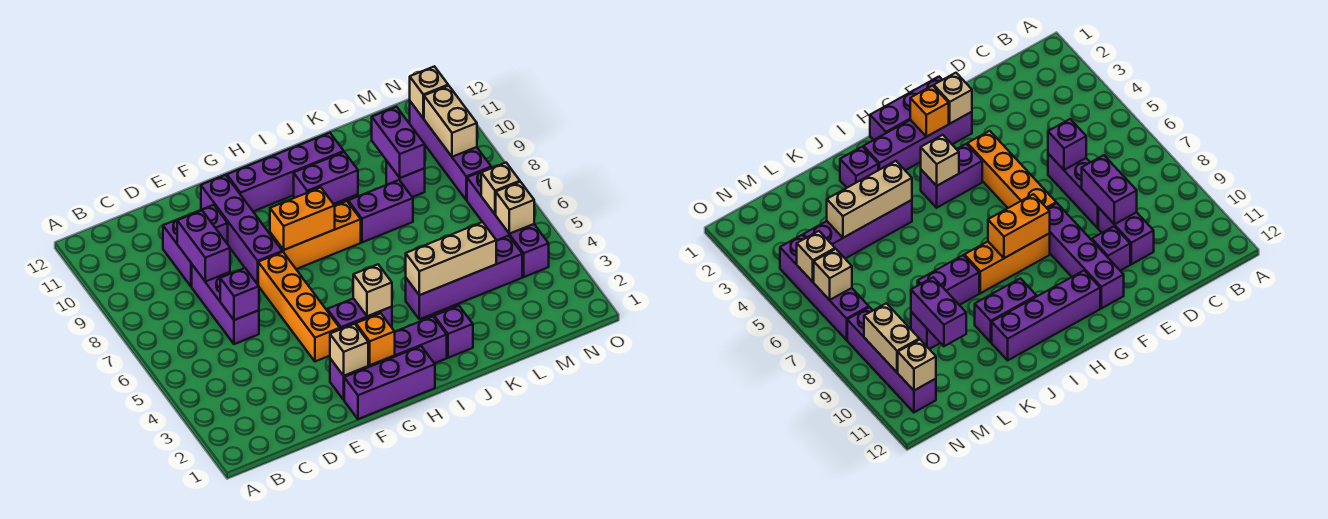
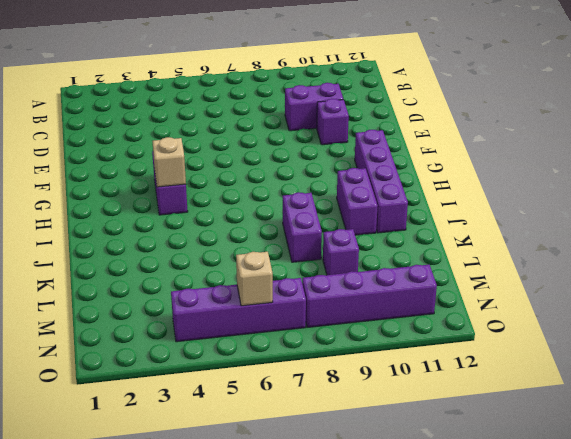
none -> purple 1x3 brick [192,265,259,344]
none -> purple 1x3 brick [344,346,435,419]
none -> purple 1x4 brick [330,316,447,400]

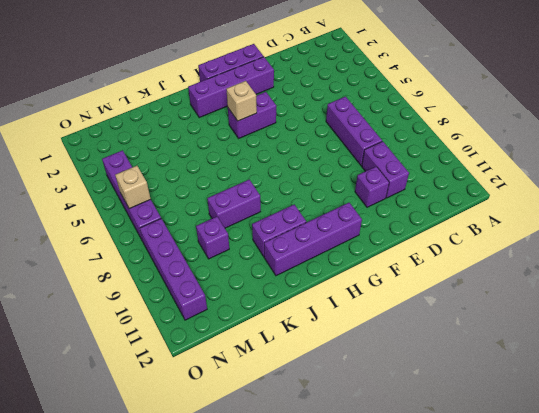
none -> orange 1x4 brick [258,252,340,361]
none -> purple 1x4 brick [201,175,282,284]
none -> orange 1x3 brick [270,201,361,269]

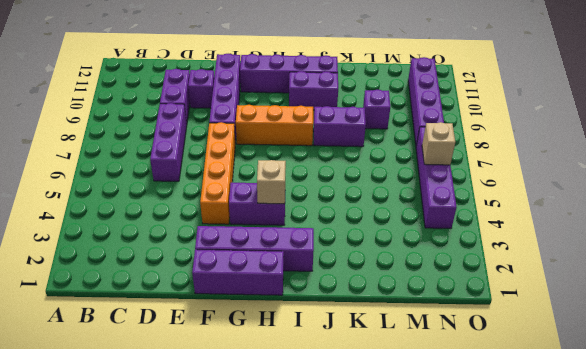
none -> purple 1x1 brick [434,306,473,358]
none -> purple 1x4 brick [406,236,522,319]
none -> purple 1x1 brick [220,268,259,320]

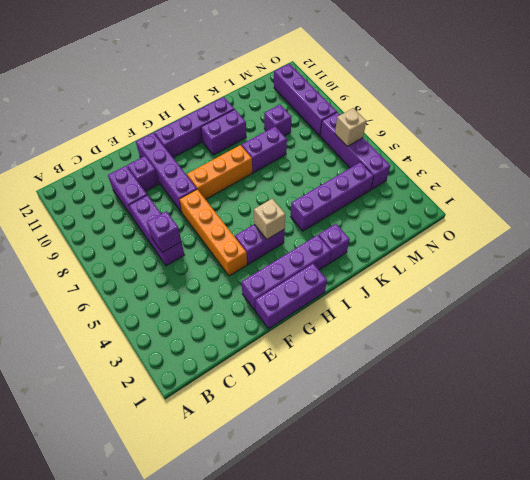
none -> purple 1x2 brick [177,211,230,282]
none -> tan 1x1 brick [330,324,368,376]
none -> orange 1x1 brick [356,313,395,365]

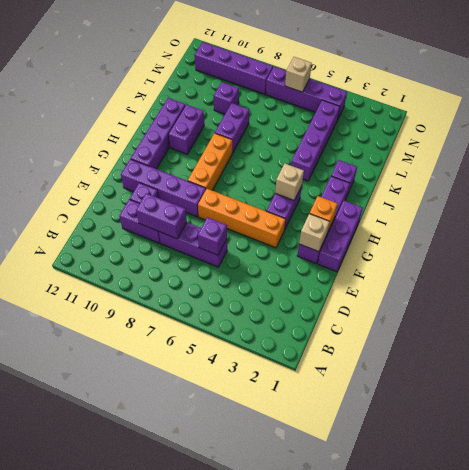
none -> orange 1x2 brick [270,187,335,250]
none -> tan 1x3 brick [406,222,496,295]
none -> purple 1x2 brick [372,107,425,178]

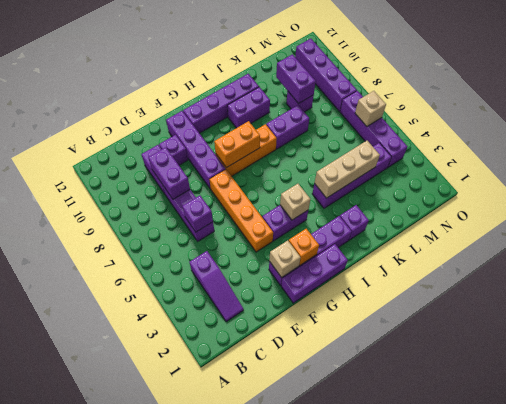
purple 1x3 slope [190,251,244,322] -> none
none -> tan 1x1 brick [496,182,534,234]
none -> tan 1x2 brick [424,86,477,157]
none -> tan 1x1 brick [410,66,448,118]

